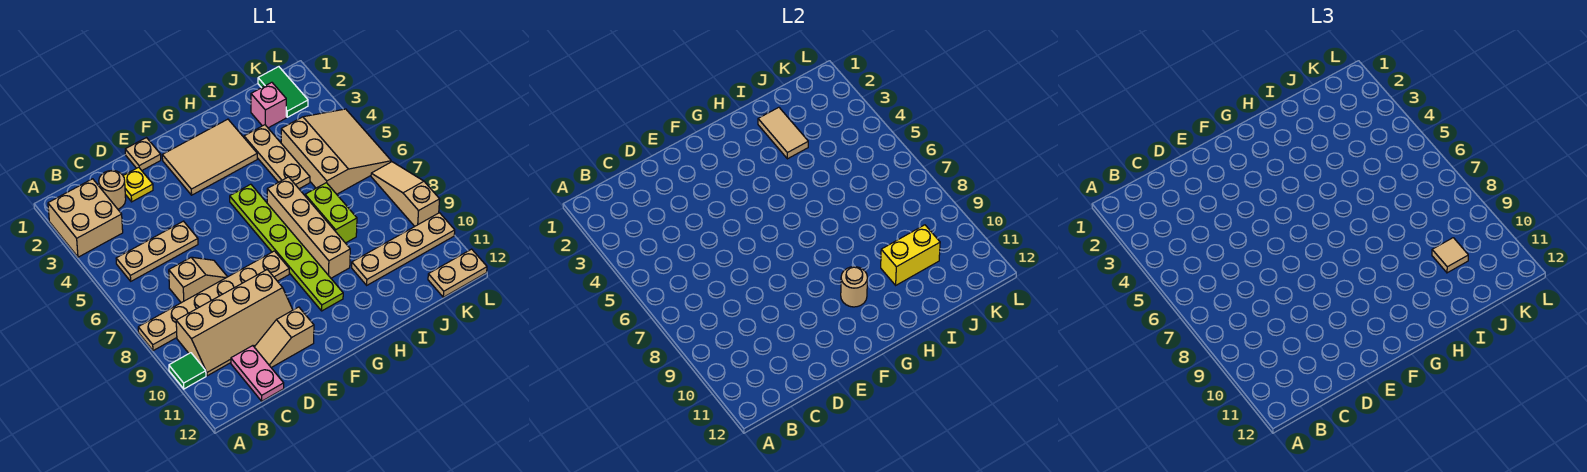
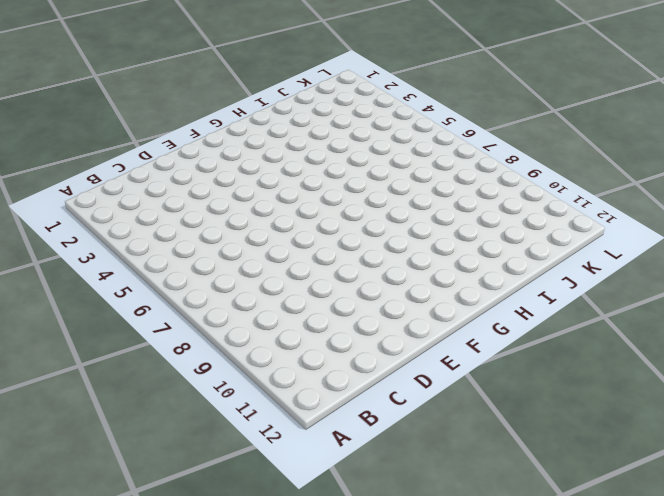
none -> tan 2x2 brick [48,179,123,257]
none -> tan 1x6 plate [138,251,289,351]
none -> green 1x1 tile [169,353,206,389]

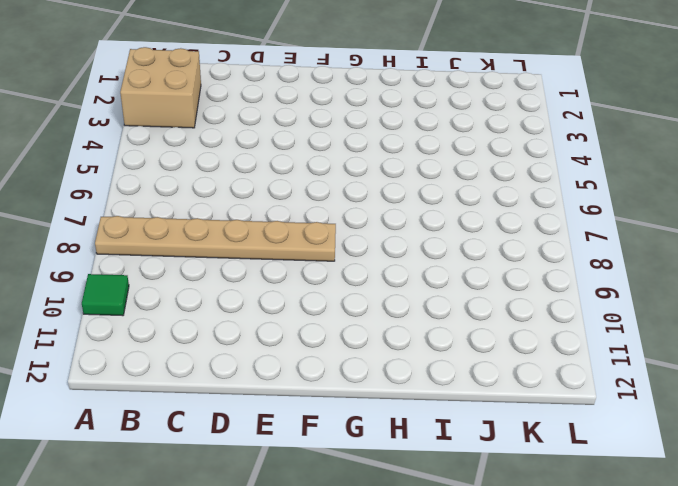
none -> tan 1x3 plate [116,221,198,281]
none -> tan 2x4 slope [176,270,293,376]
none -> tan 1x1 round brick [99,170,126,209]

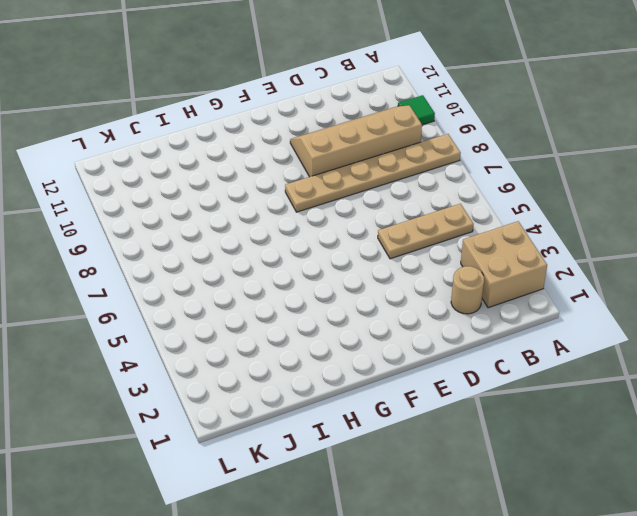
none -> tan 1x2 slope [169,257,227,303]
none -> pink 1x2 plate [231,346,284,401]
none -> yellow 1x1 plate [123,167,153,202]

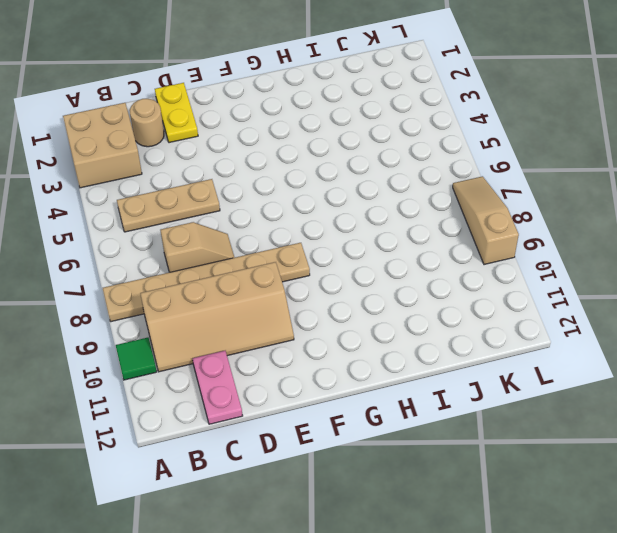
yellow 1x2 plate [155,83,198,143] -> yellow 1x1 plate [123,167,153,202]
none -> tan 1x2 slope [255,307,314,368]
none -> tan 1x1 plate [125,138,161,170]
none -> tan 2x3 tile [162,119,257,195]

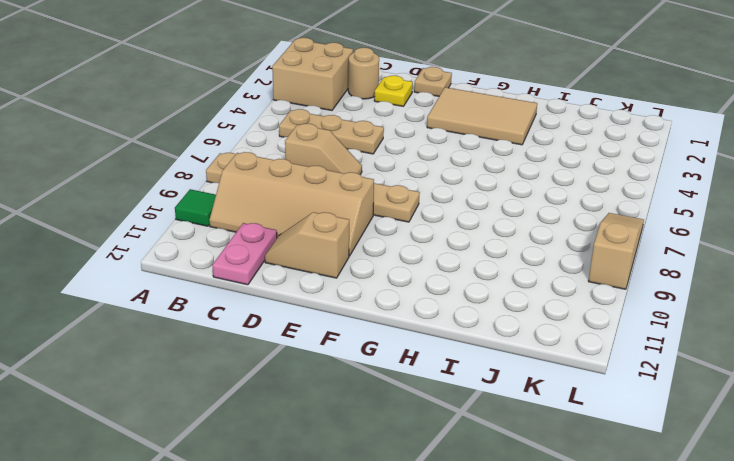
none -> lime 1x6 plate [230,184,343,311]
none -> tan 1x4 brick [267,177,350,278]
none -> tan 1x3 plate [244,125,310,189]

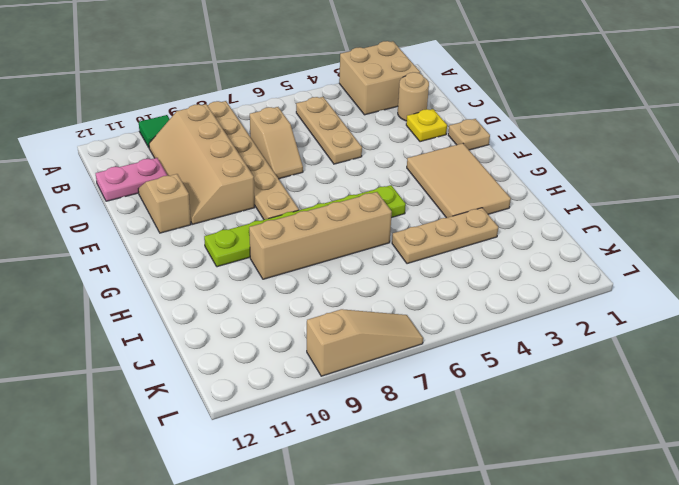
none -> lime 1x2 brick [305,183,357,243]
none -> tan 1x4 plate [352,213,455,285]
none -> pink 1x1 brick [251,82,286,128]

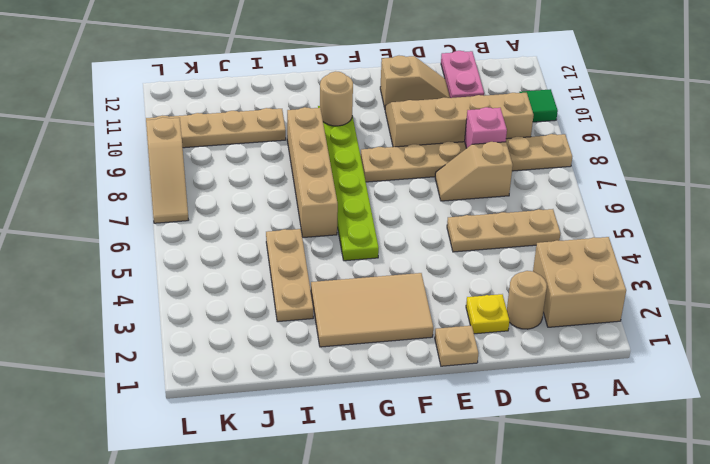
pink 1x1 brick [465,107,507,148] -> pink 1x1 brick moved to [251,82,286,128]
none -> lime 1x2 brick [305,183,357,243]
none -> tan 3x3 slope [281,109,391,194]
none -> green 1x2 tile [258,67,308,117]

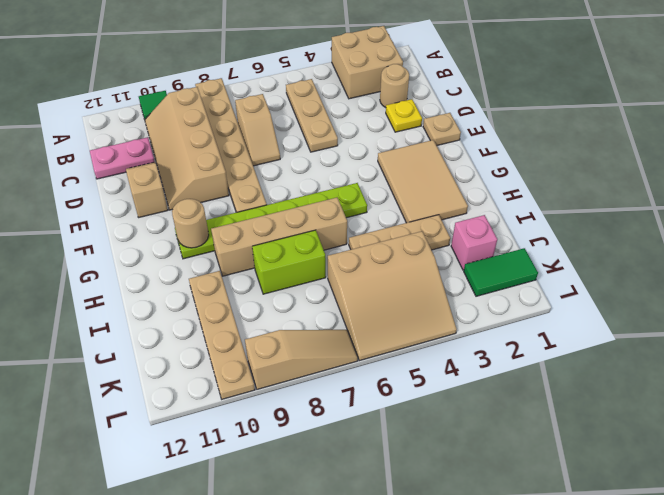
none -> tan 1x2 plate [428,249,487,297]
none -> tan 1x2 tile [758,107,808,159]
none -> yellow 1x2 brick [881,225,940,285]

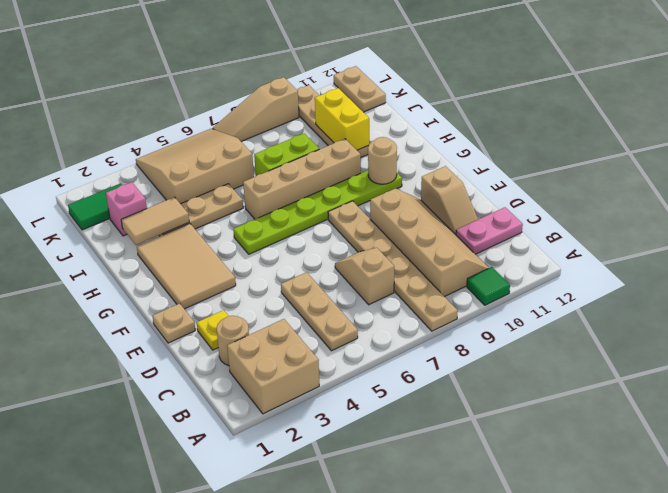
none -> tan 1x1 tile [1432,238,1468,273]

